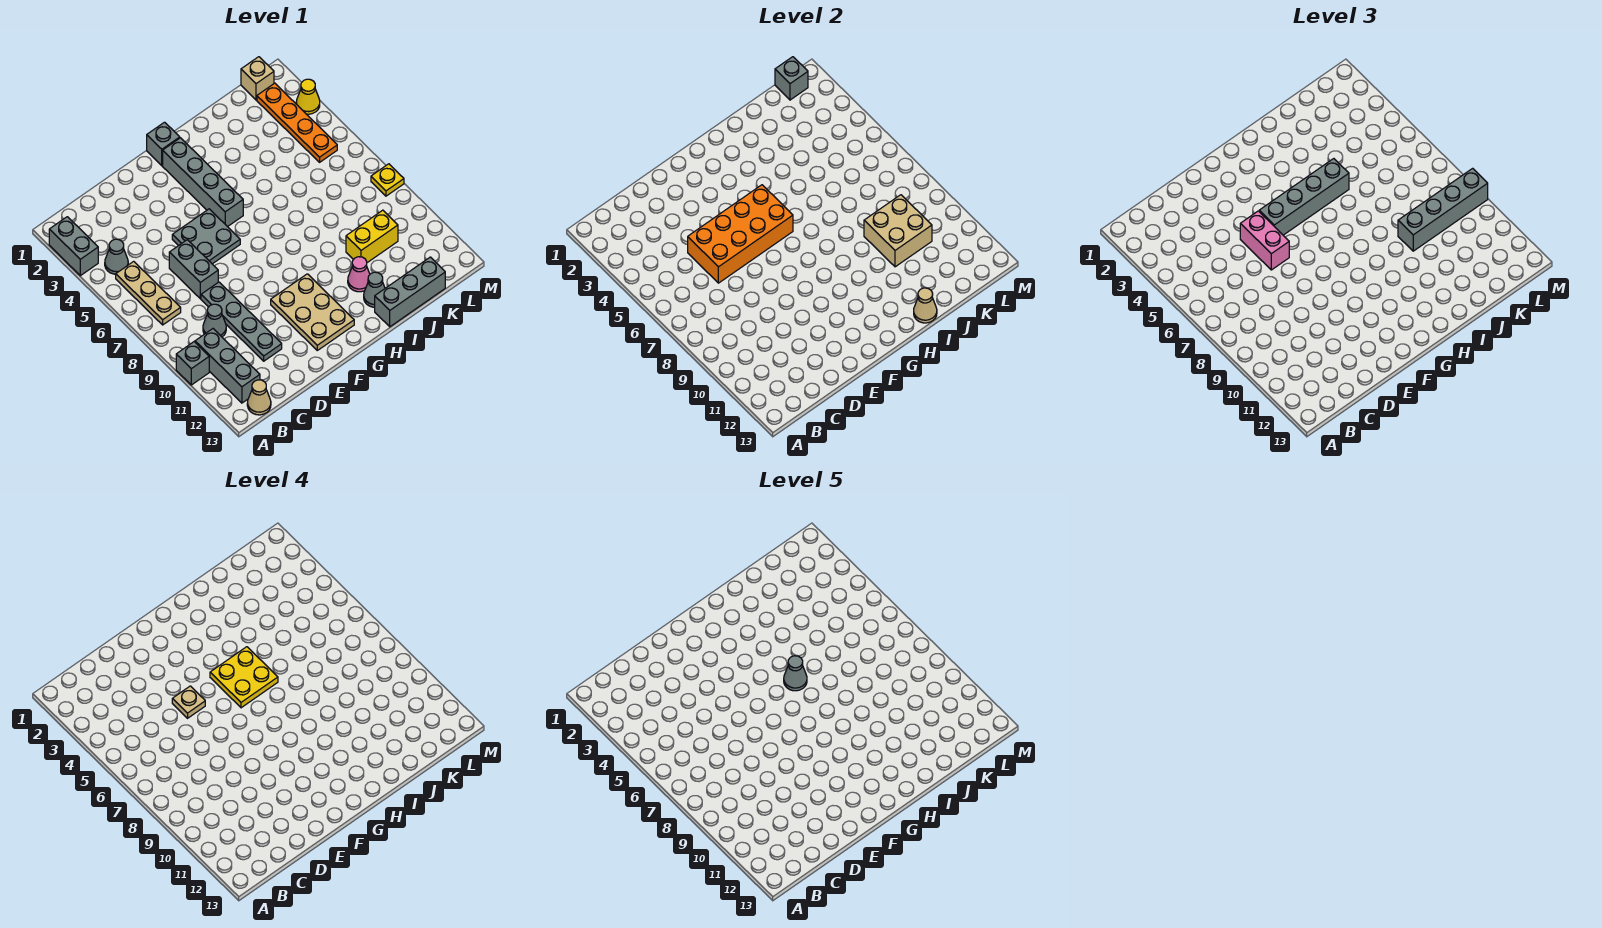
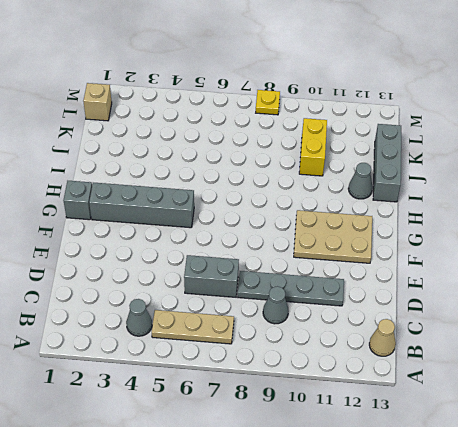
none -> grey 1x2 brick [49,217,98,276]
none -> grey 1x1 brick [176,342,209,385]
none -> grey 1x3 brick [195,329,260,403]
none -> grey 2x2 plate [172,209,240,264]

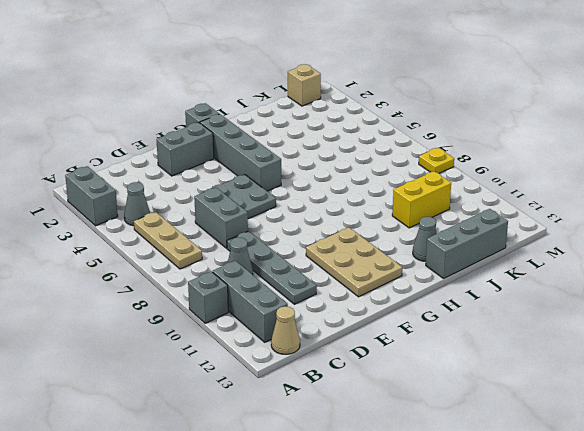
grey 1x2 brick [156,123,214,176] -> none
none -> pink 1x1 cone [348,257,370,292]
none -> orange 1x4 plate [257,83,337,162]
none -> yellow 1x1 cone [296,79,320,114]
none -> orange 2x4 brick [688,185,793,283]

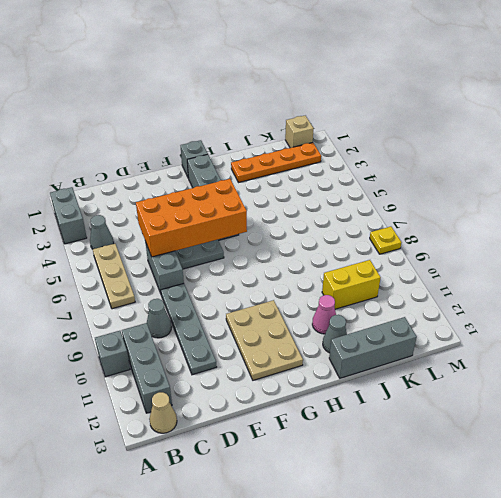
orange 1x4 plate [231,142,321,183] -> orange 1x4 plate turned to [257,83,337,162]
none -> yellow 1x1 cone [296,79,320,114]
none -> tan 1x1 cone [914,288,937,323]
none -> tan 2x2 brick [864,195,932,267]
none -> grey 1x1 brick [775,57,808,100]

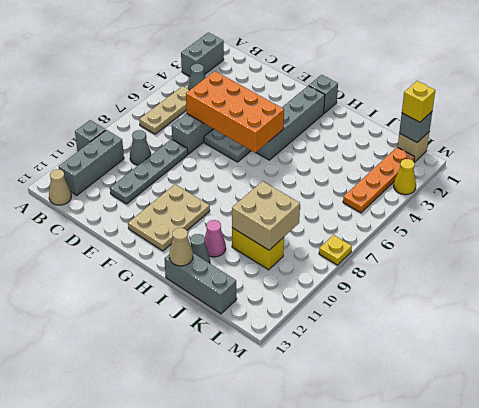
yellow 1x1 brick [402,81,435,122] -> none
none -> pink 1x2 brick [1240,211,1289,270]
none -> grey 1x4 brick [1259,159,1349,235]
none -> grey 1x4 brick [1398,168,1488,251]
none -> tan 1x1 plate [172,686,205,718]

